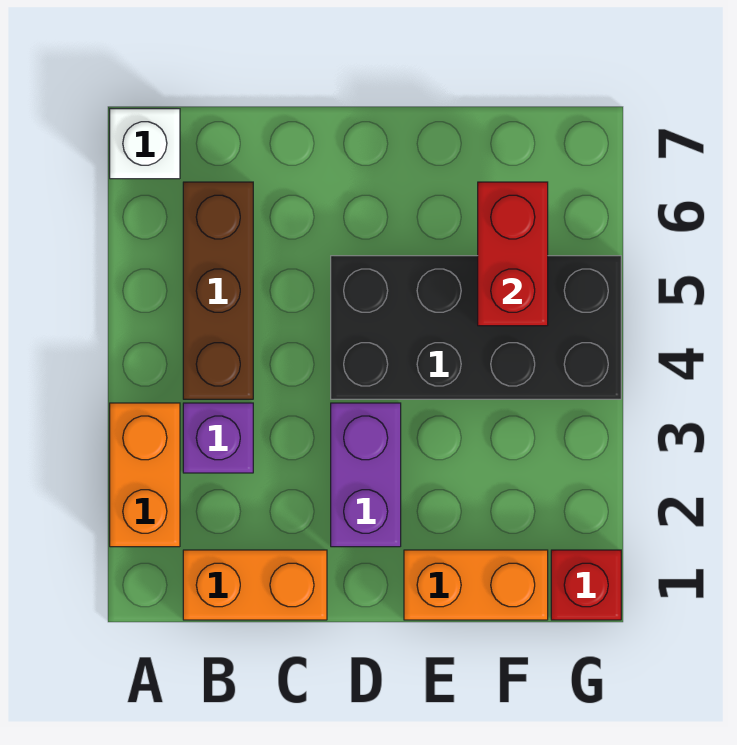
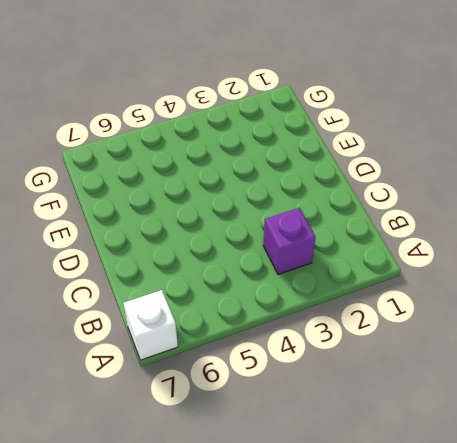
none -> orange 1x2 brick [110,403,180,547]
none -> orange 1x2 brick [183,550,327,620]

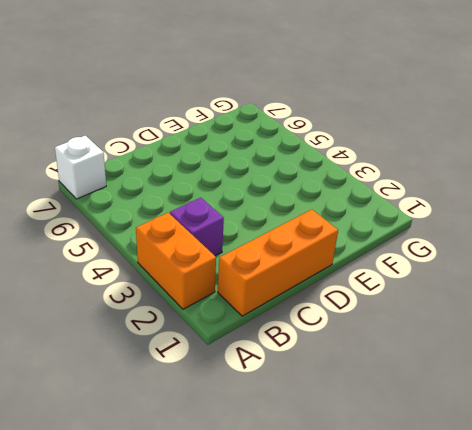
orange 1x3 brick [218,210,338,316] -> orange 1x2 brick [183,550,327,620]
none -> brown 1x3 brick [183,182,253,399]
none -> purple 1x2 brick [331,403,401,547]

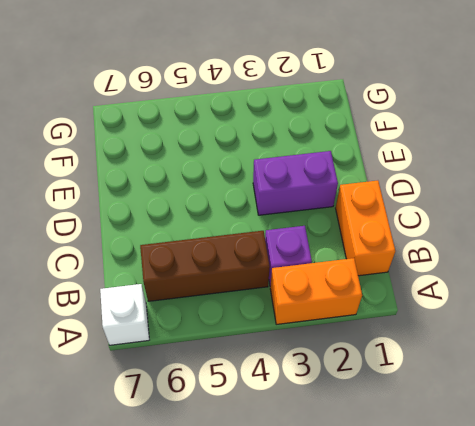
none -> black 2x4 brick [331,256,621,399]
none -> orange 1x2 brick [404,550,548,620]

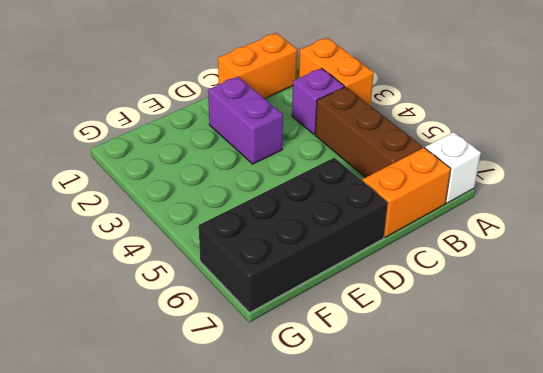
orange 1x2 brick [363,148,451,237] -> orange 1x2 brick moved to [404,550,548,620]
black 2x4 brick [199,158,388,313] -> black 2x4 brick moved to [331,256,621,399]
none -> red 1x1 brick [551,550,621,620]
none -> red 1x2 brick [478,182,548,326]

